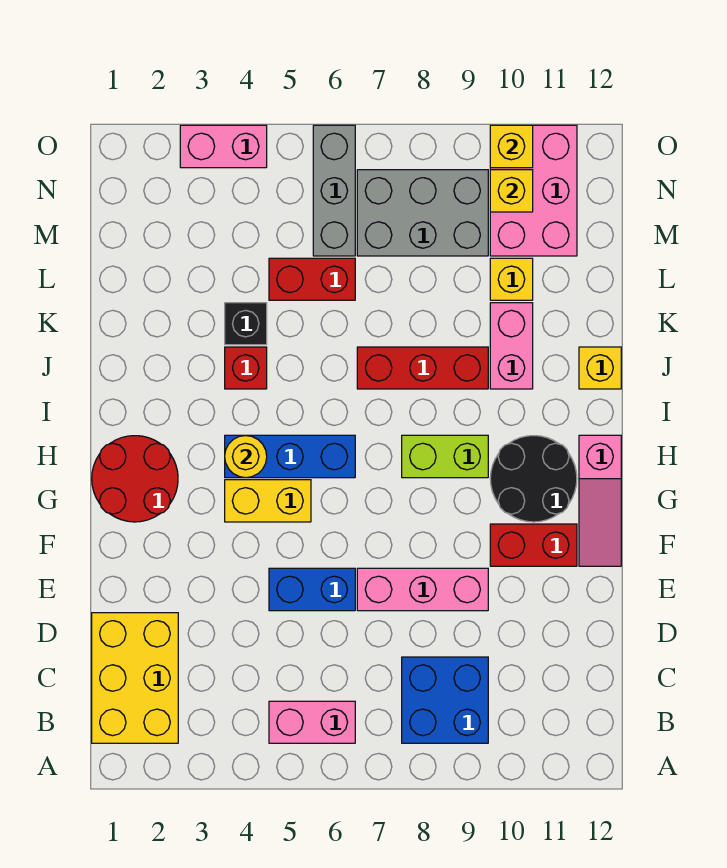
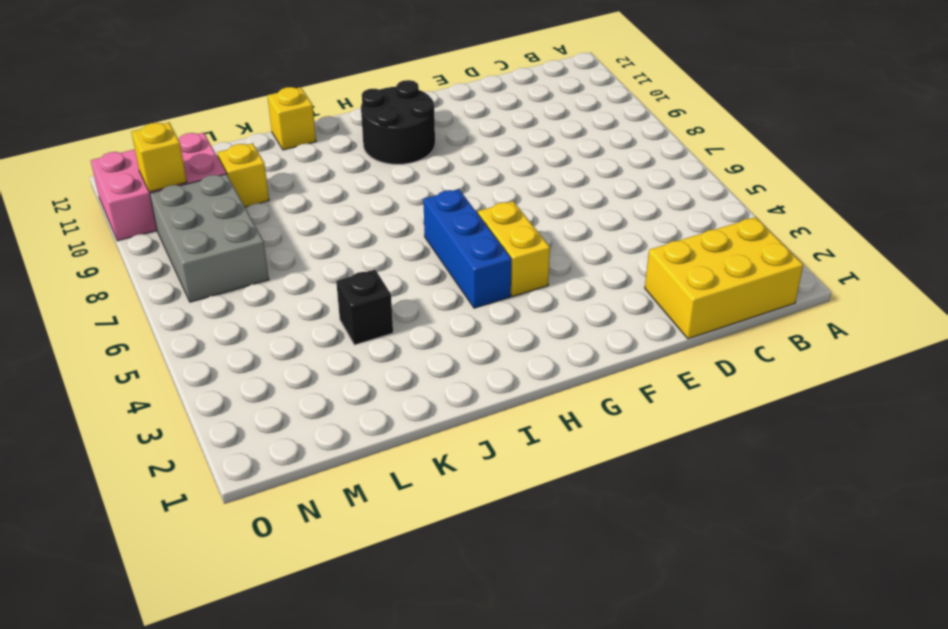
none -> pink 1x2 brick [269,701,355,743]
none -> blue 2x2 brick [402,657,488,743]
none -> blue 1x2 brick [269,568,355,611]

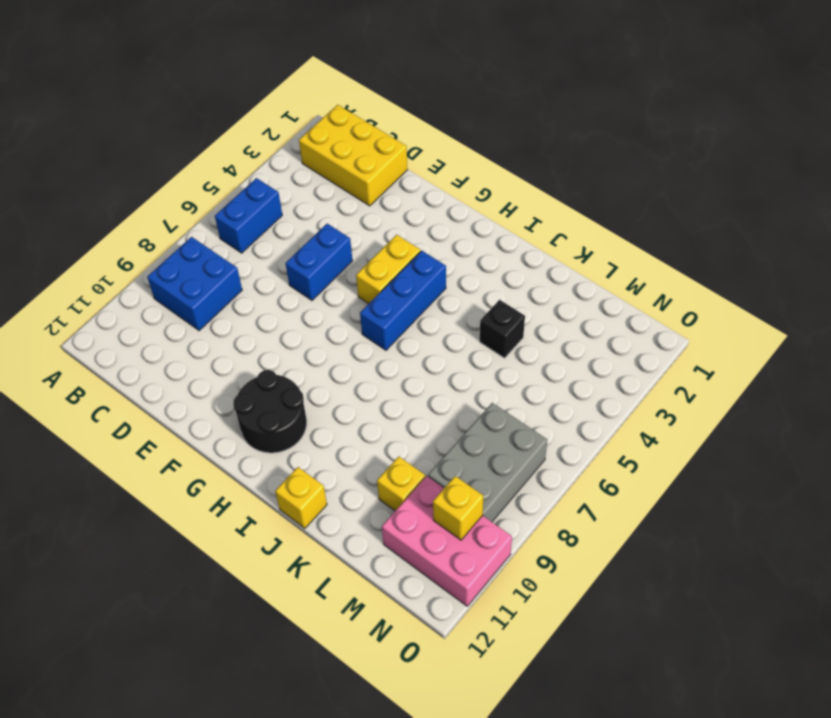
blue 1x2 brick [215,178,282,253] -> pink 1x2 brick [269,701,355,743]
none -> pink 1x3 brick [357,568,488,611]
none -> red 1x2 brick [490,524,577,566]
none -> pink 1x3 slope [579,435,621,566]

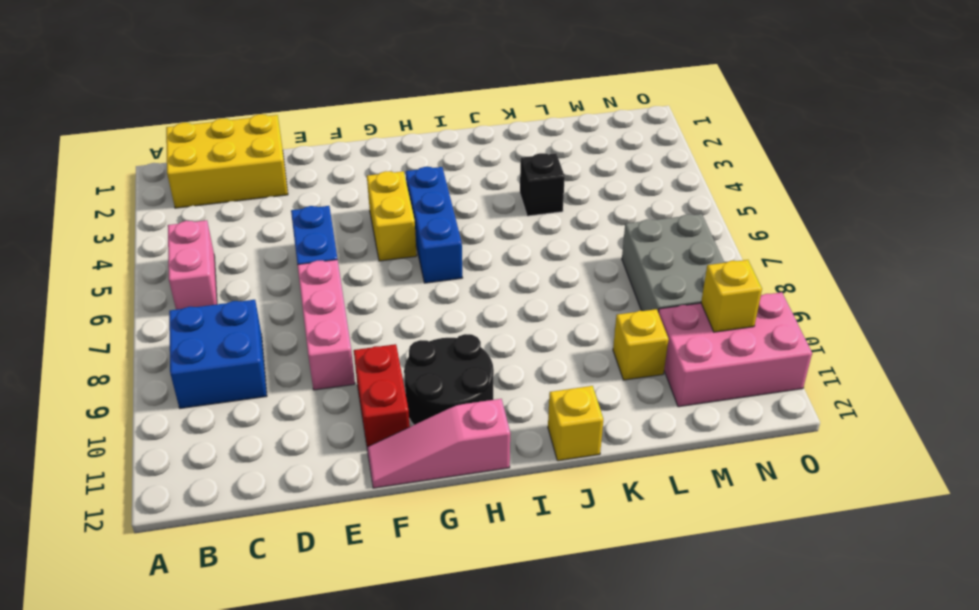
none -> red 2x2 round brick [92,436,178,522]
none -> lime 1x2 brick [402,435,488,478]
none -> red 1x1 brick [225,347,267,389]

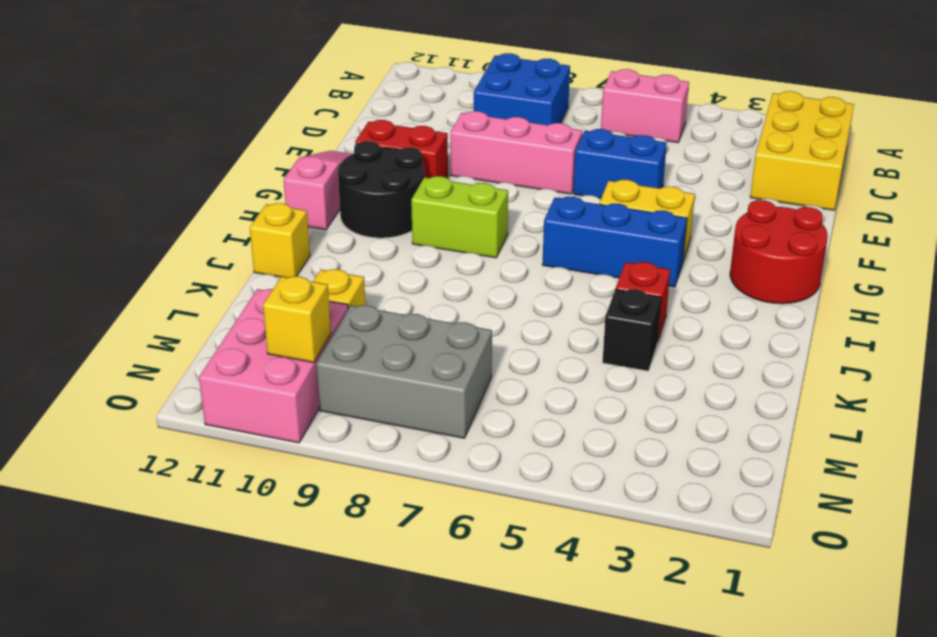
none -> red 1x3 brick [357,347,488,389]
none -> pink 1x2 brick [490,303,533,389]
none -> red 1x2 brick [269,258,355,300]

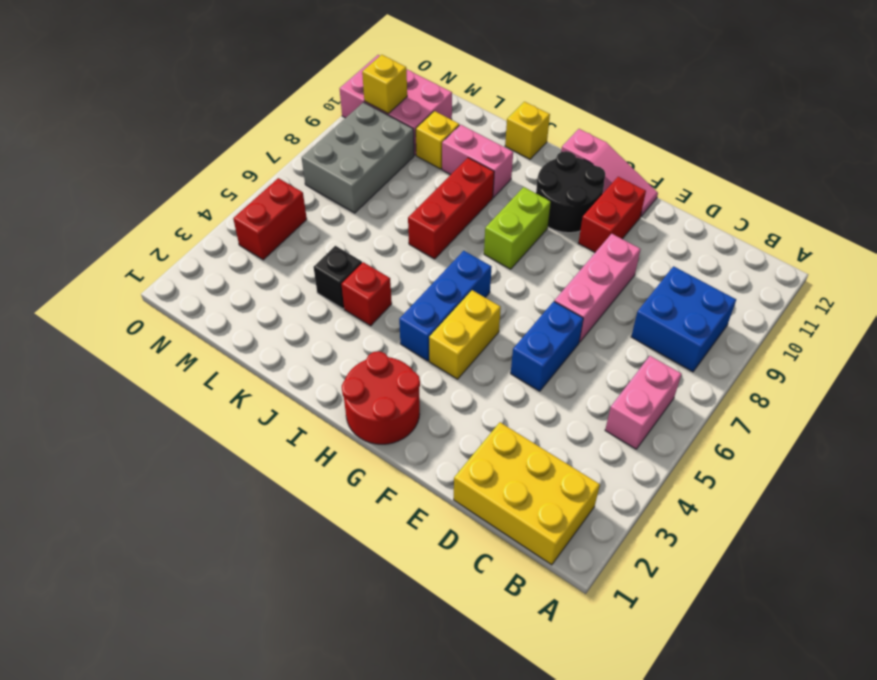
red 1x2 brick [233,178,307,260] -> red 1x2 brick moved to [269,258,355,300]
none -> grey 1x3 brick [313,125,355,256]
none -> pink 1x2 brick [180,125,267,168]
none -> yellow 1x1 round brick [225,436,267,478]

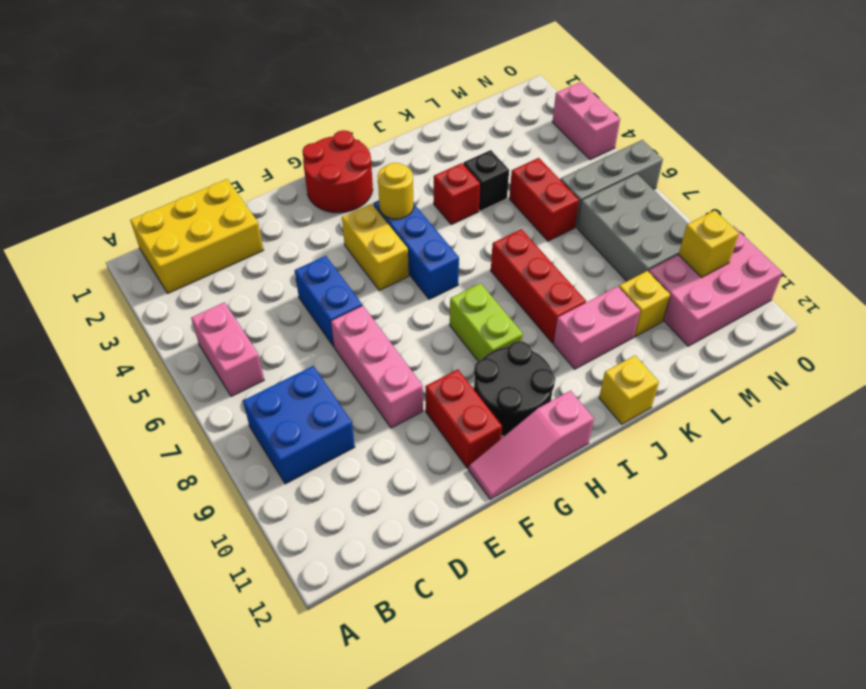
none -> yellow 1x1 brick [490,125,533,168]

